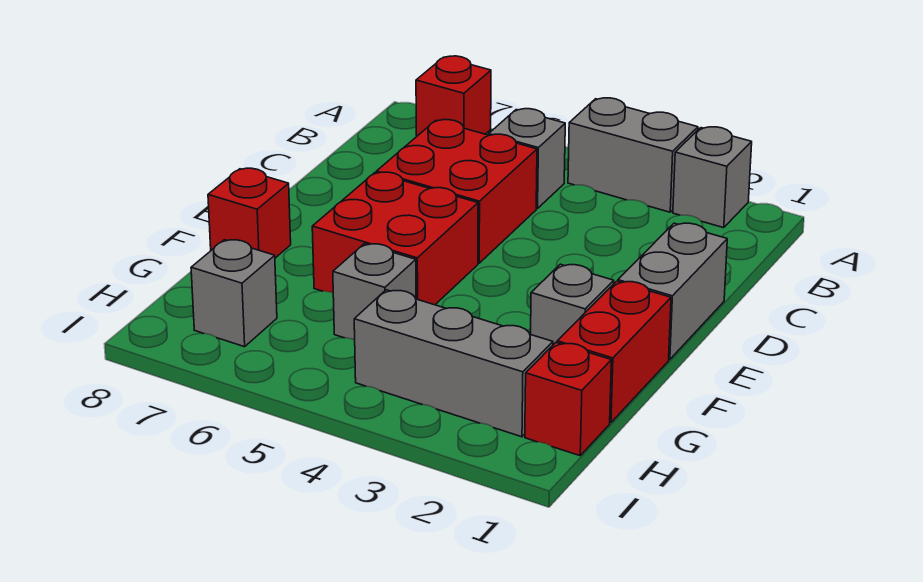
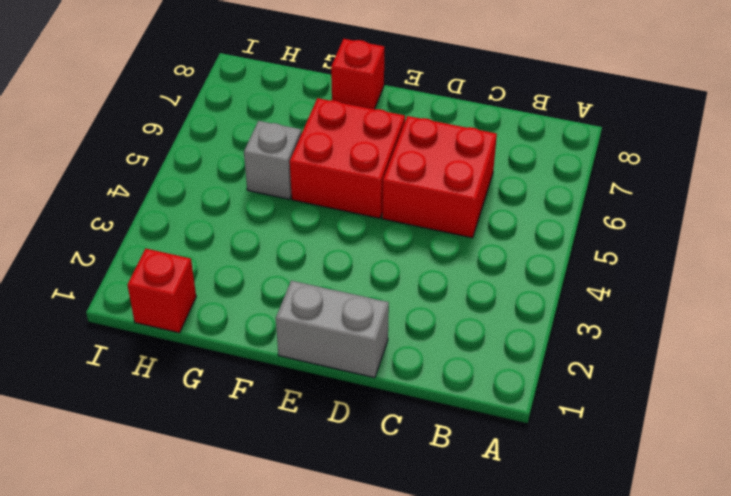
none -> grey 1x1 brick [673,127,752,228]
none -> grey 1x2 brick [568,98,698,212]
none -> red 1x1 brick [416,56,491,136]

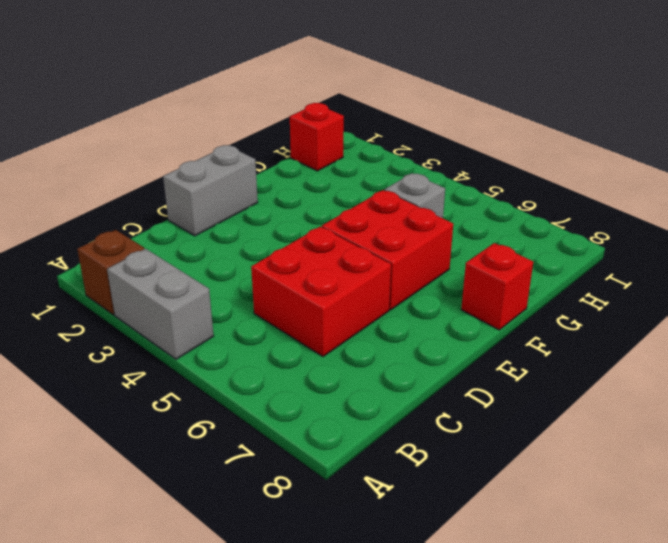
brown 1x1 brick [77,230,144,315] -> grey 1x1 brick [673,127,752,228]
none -> red 1x1 brick [416,56,491,136]
none -> grey 1x1 brick [489,109,565,209]
none -> red 1x2 brick [557,281,671,423]

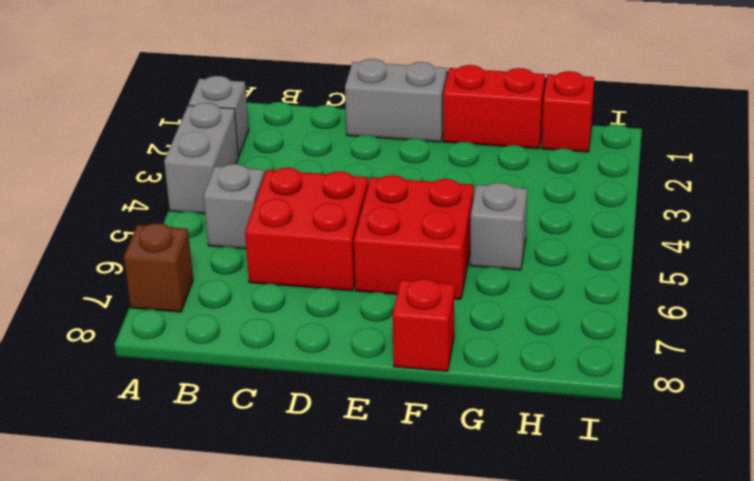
brown 1x1 brick [124,223,193,312] -> red 1x1 brick [416,56,491,136]
none -> grey 1x1 brick [531,264,614,345]
none -> grey 1x3 brick [354,290,553,437]
none -> grey 1x1 brick [191,240,277,347]

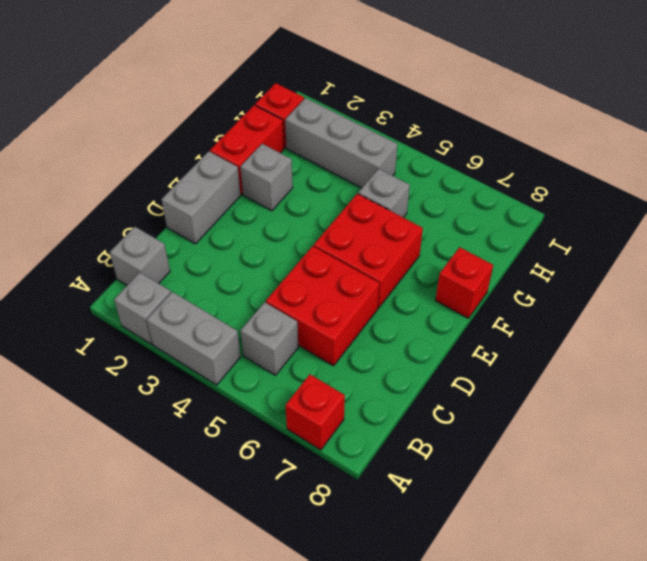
grey 1x1 brick [110,227,170,285] -> grey 1x1 brick moved to [191,240,277,347]

